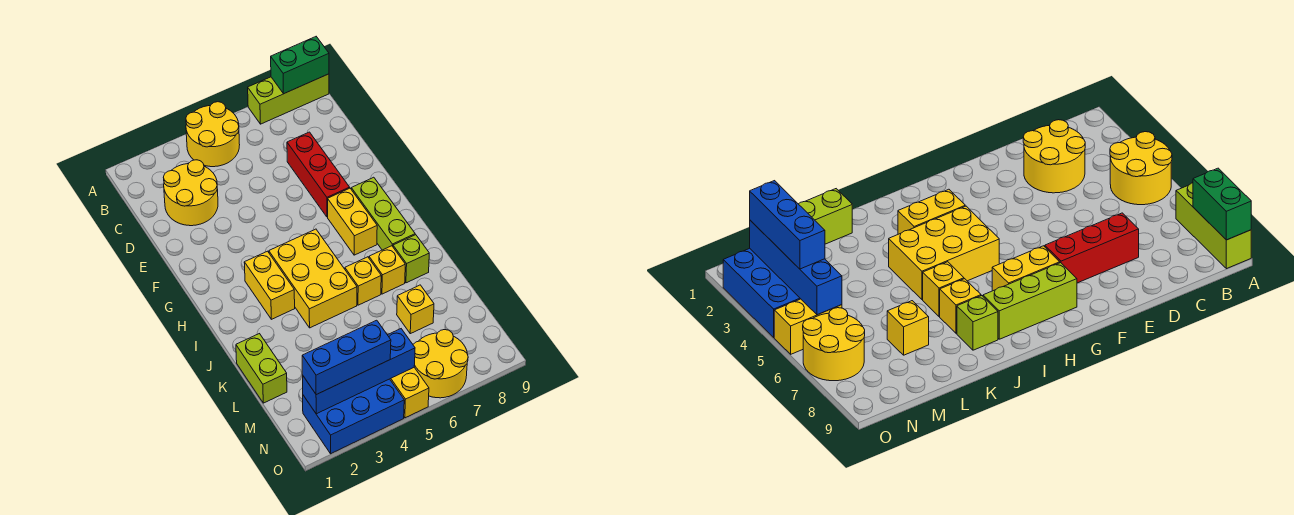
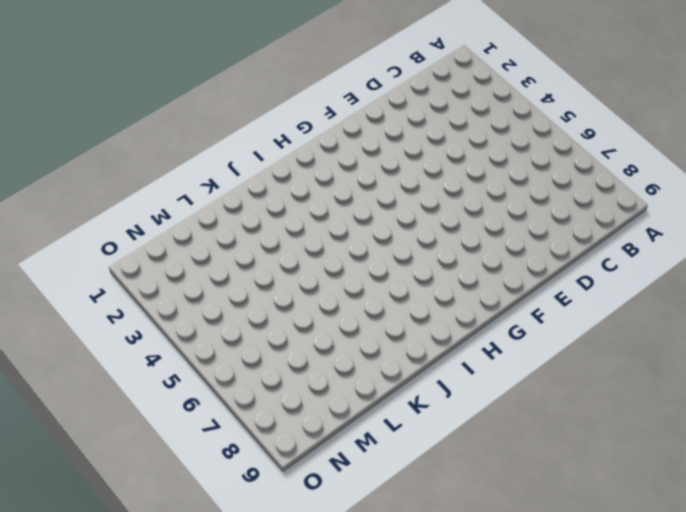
none -> yellow 2x2 round brick [186,102,240,167]
none -> lime 1x3 brick [248,74,329,124]
none -> yellow 2x2 round brick [164,160,218,226]

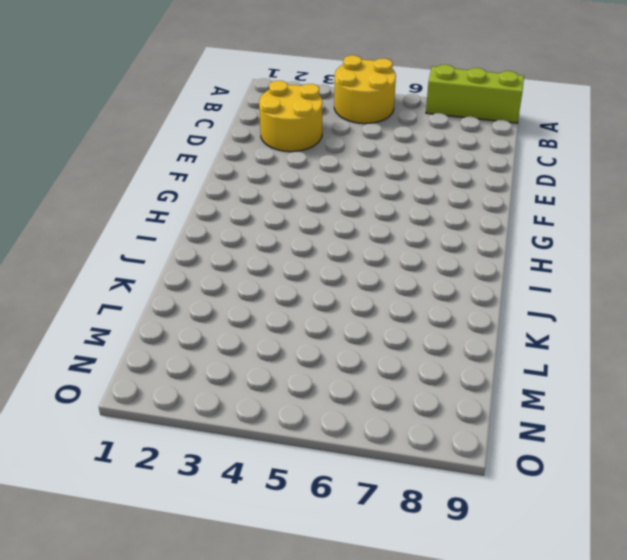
none -> red 1x3 brick [287,132,350,217]
none -> yellow 1x2 brick [328,188,377,255]
none -> lime 1x3 brick [351,177,415,250]

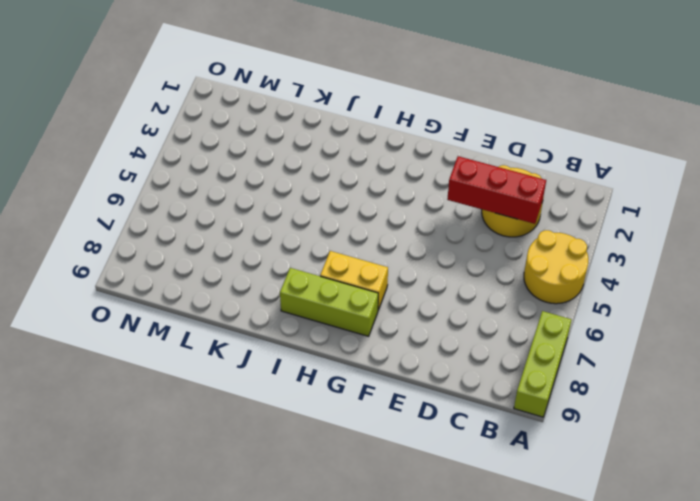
red 1x3 brick [447,156,546,224] -> red 1x3 brick moved to [287,132,350,217]
none -> yellow 1x2 brick [244,251,295,319]
none -> yellow 2x3 brick [269,229,357,328]
none -> yellow 1x1 brick [345,257,381,305]

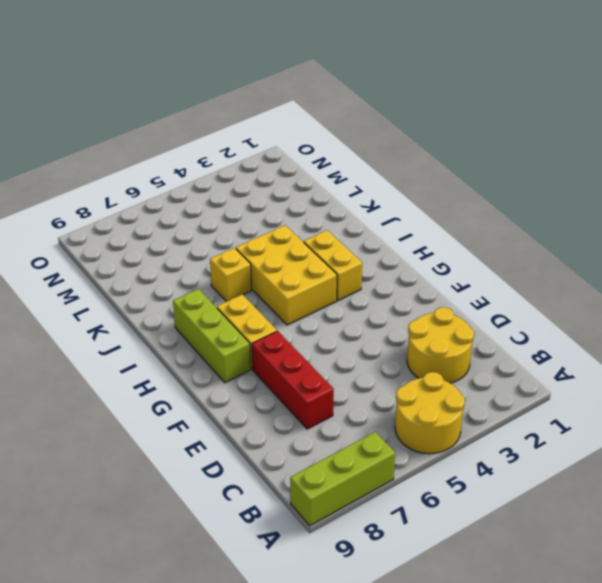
none -> yellow 1x1 brick [369,246,405,294]
none -> lime 1x1 brick [393,235,429,283]
none -> lime 1x2 brick [236,334,287,403]

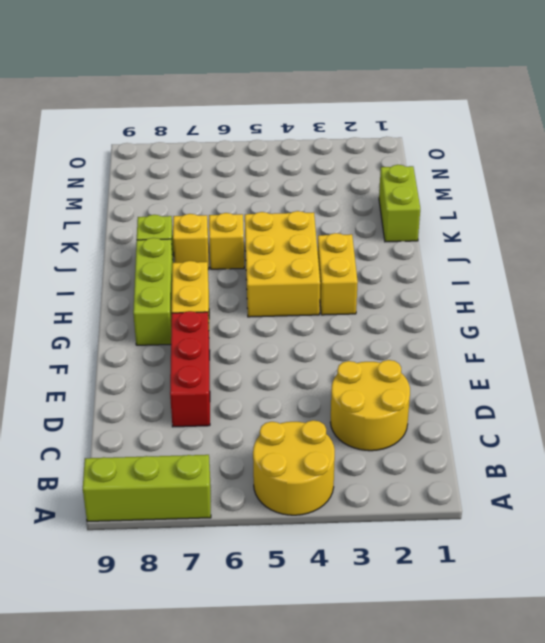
none -> yellow 1x1 brick [397,285,434,334]
none -> blue 2x3 brick [303,379,404,454]
none -> yellow 1x2 brick [390,368,429,418]

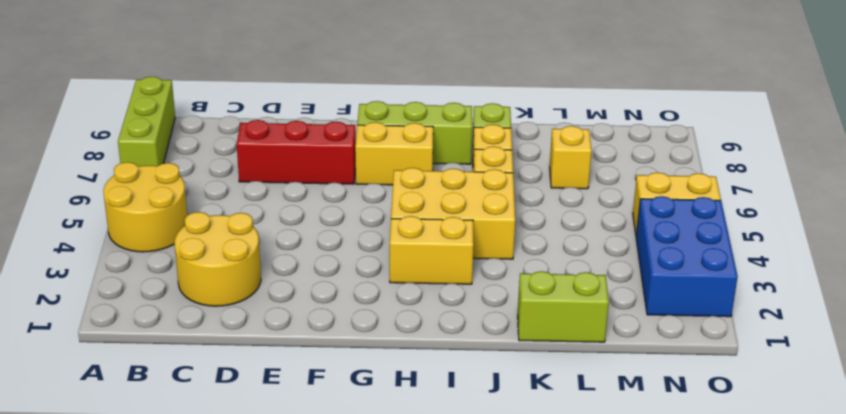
none -> yellow 2x2 round brick [413,330,468,398]
none -> green 1x2 brick [271,37,329,93]
none -> blue 1x4 brick [303,329,415,414]

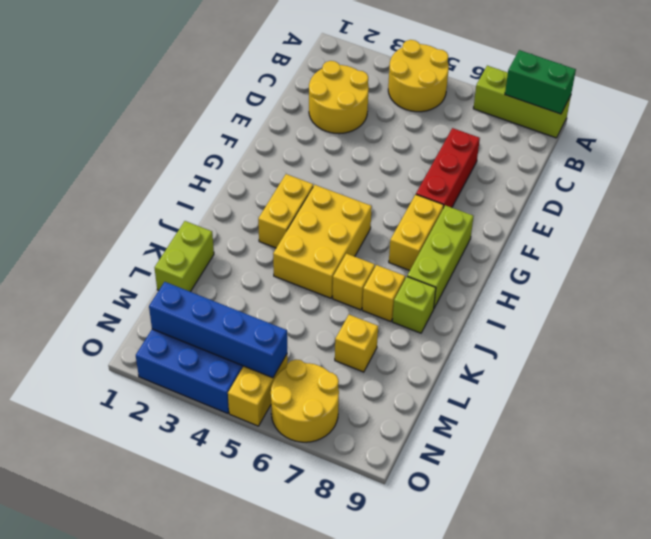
none -> blue 1x3 brick [302,320,391,395]

